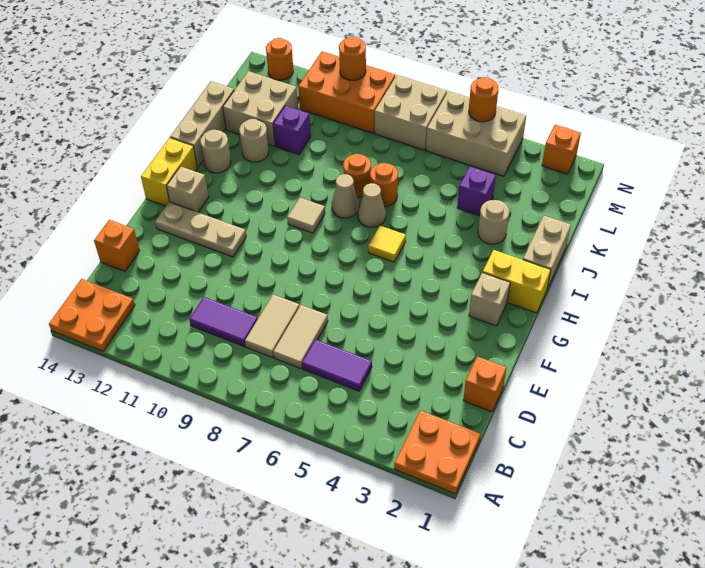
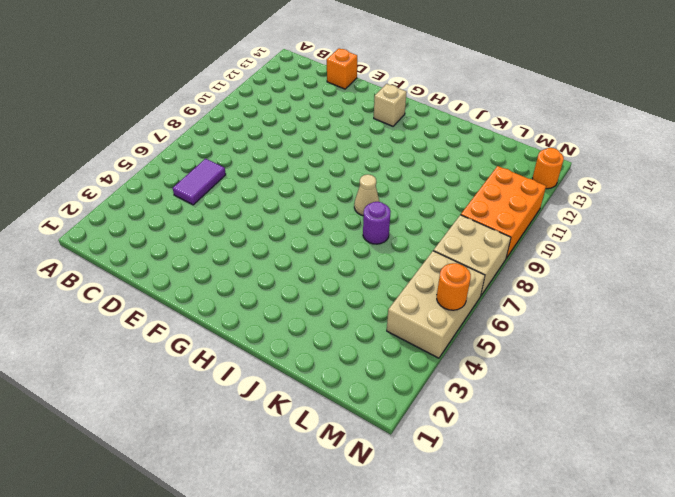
purple 1x1 round brick [363,202,391,244] -> orange 1x1 round brick [370,163,398,207]
none -> orange 2x2 plate [394,410,481,494]
none -> orange 2x2 plate [49,279,135,351]
none -> tan 1x2 tile [273,305,328,369]
none -> tan 1x2 tile [245,295,300,358]

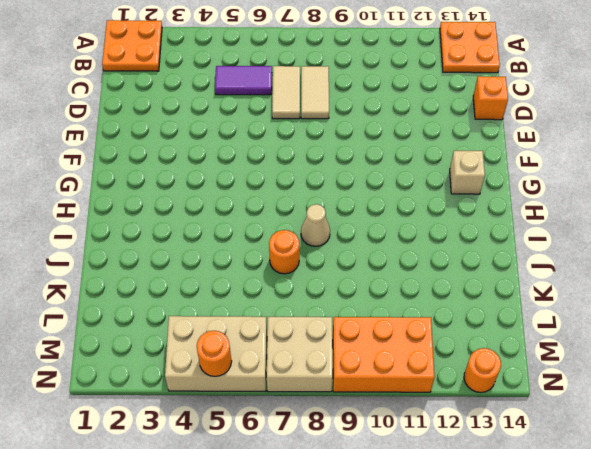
none -> purple 1x2 tile [189,297,258,346]
none -> orange 1x1 brick [463,356,507,412]
none -> tan 1x3 plate [155,202,246,257]
none -> tan 1x1 brick [469,272,510,326]

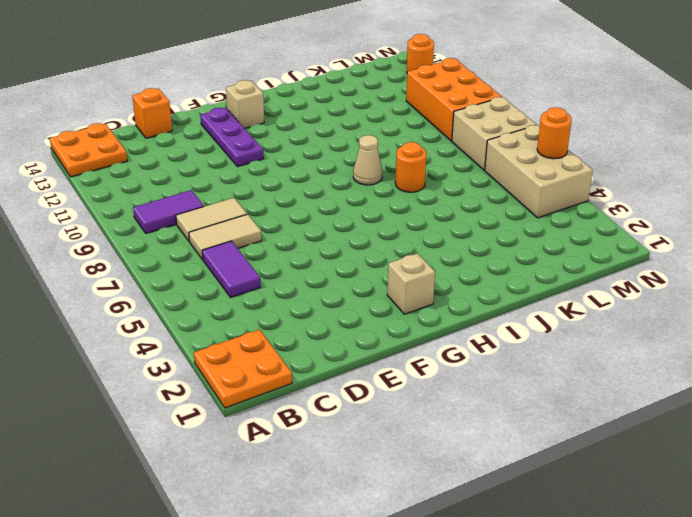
purple 1x2 tile [133,190,204,233] -> purple 1x2 tile turned to [189,297,258,346]
purple 1x3 plate [200,108,264,167] -> tan 1x3 plate [155,202,246,257]
none -> orange 1x1 brick [463,356,507,412]
none -> yellow 1x2 brick [141,138,197,206]
none -> yellow 1x2 brick [483,250,551,313]
none -> yellow 1x1 tile [368,226,406,262]

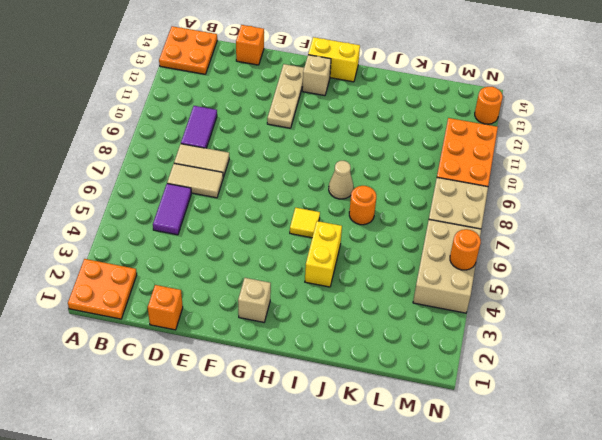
yellow 1x2 brick [305,221,342,287] -> yellow 1x2 brick moved to [483,250,551,313]
none -> tan 1x1 tile [287,198,325,233]
none -> tan 1x2 brick [523,216,571,289]
none -> tan 1x1 cone [358,183,386,227]
none -> tan 1x1 round brick [200,130,231,173]

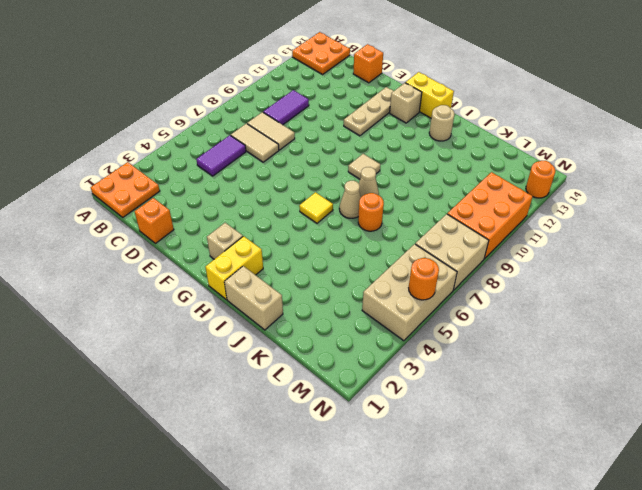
none -> tan 1x3 brick [170,81,234,167]
none -> tan 1x1 round brick [478,200,509,244]
none -> orange 1x1 round brick [343,154,371,197]
none -> tan 1x1 round brick [239,119,269,162]

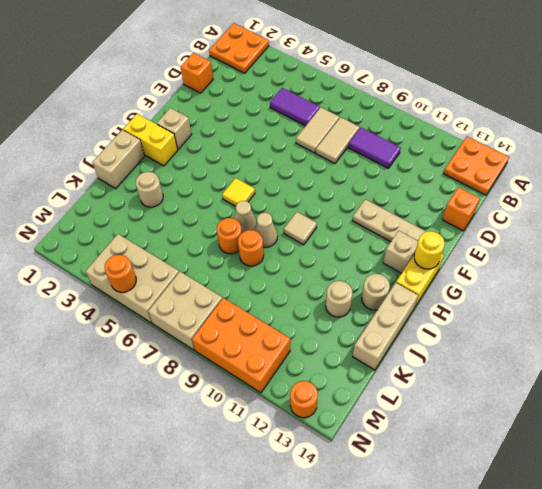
yellow 1x1 round brick [414,231,445,269] -> none
none -> purple 1x1 brick [457,167,496,216]
none -> purple 1x1 brick [273,106,311,154]
none -> tan 2x2 brick [223,71,298,146]
none -> orange 1x1 brick [542,125,581,174]

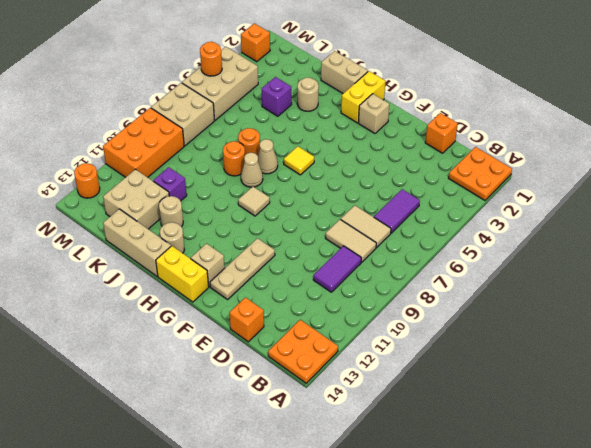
none -> orange 1x1 round brick [339,36,366,80]

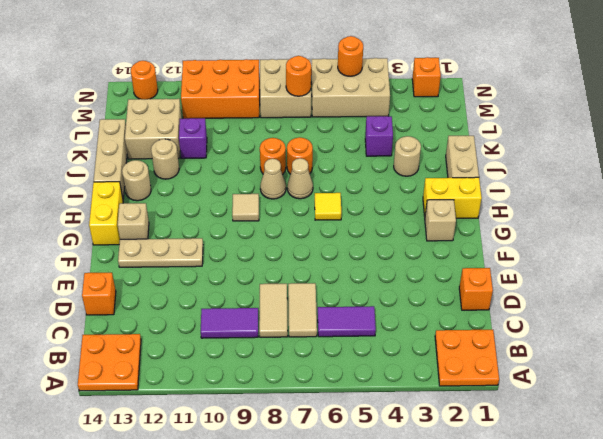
orange 1x1 round brick [286,56,311,96] -> orange 1x1 round brick moved to [339,36,366,80]

